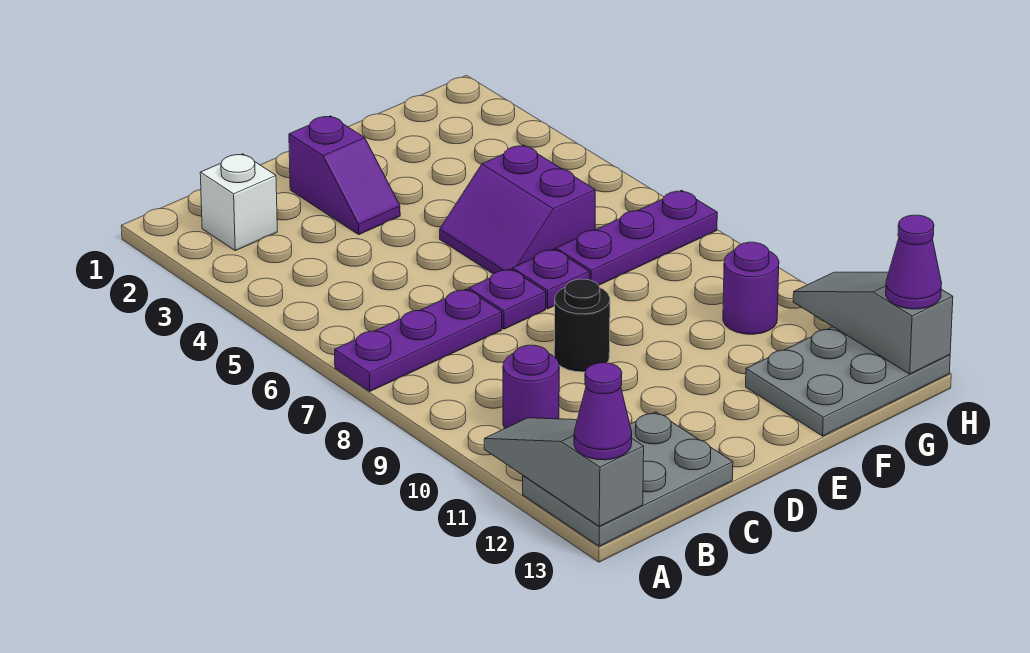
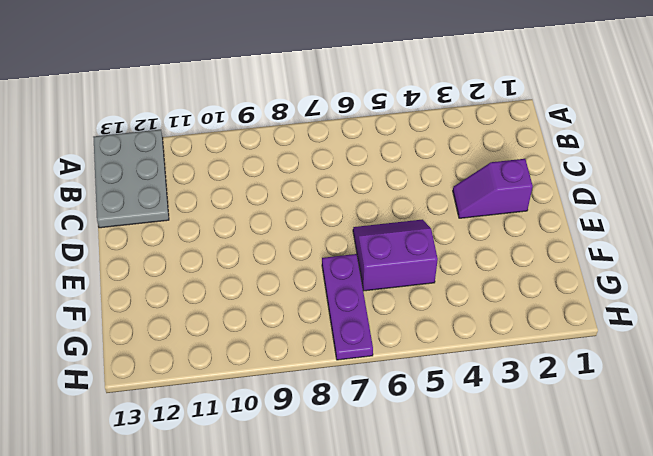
none -> purple 1x3 plate [335,289,502,391]
none -> white 1x1 brick [200,154,277,251]
none -> purple 1x1 round brick [503,345,559,428]

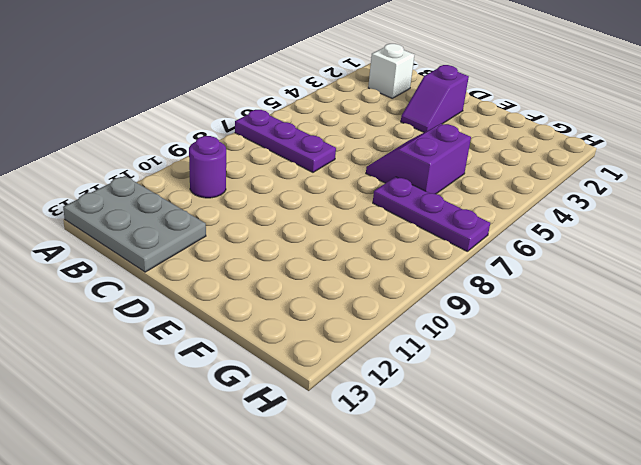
none -> purple 1x1 plate [469,269,546,329]
none -> black 1x1 round brick [554,279,610,372]
none -> purple 1x1 plate [513,249,589,309]

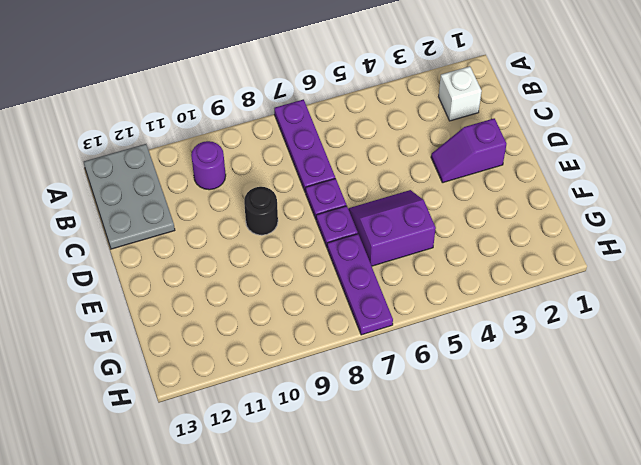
none -> grey 2x3 plate [746,327,950,436]
none -> purple 1x1 round brick [723,242,779,334]
none -> grey 1x3 slope [484,418,644,526]

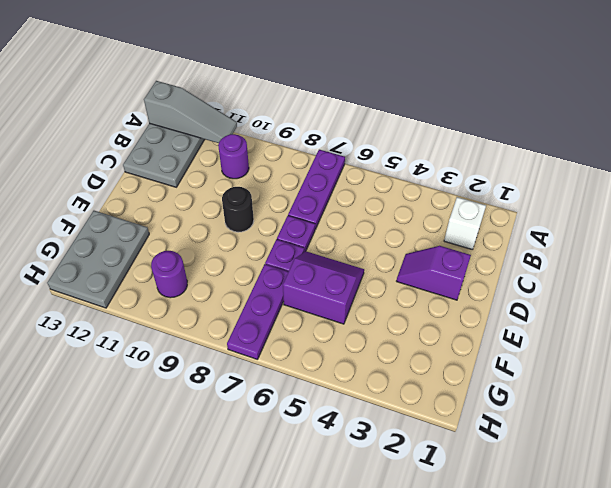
none -> grey 1x3 slope [793,272,953,374]
none -> purple 1x1 cone [574,363,632,460]
none -> purple 1x1 cone [886,215,942,309]

